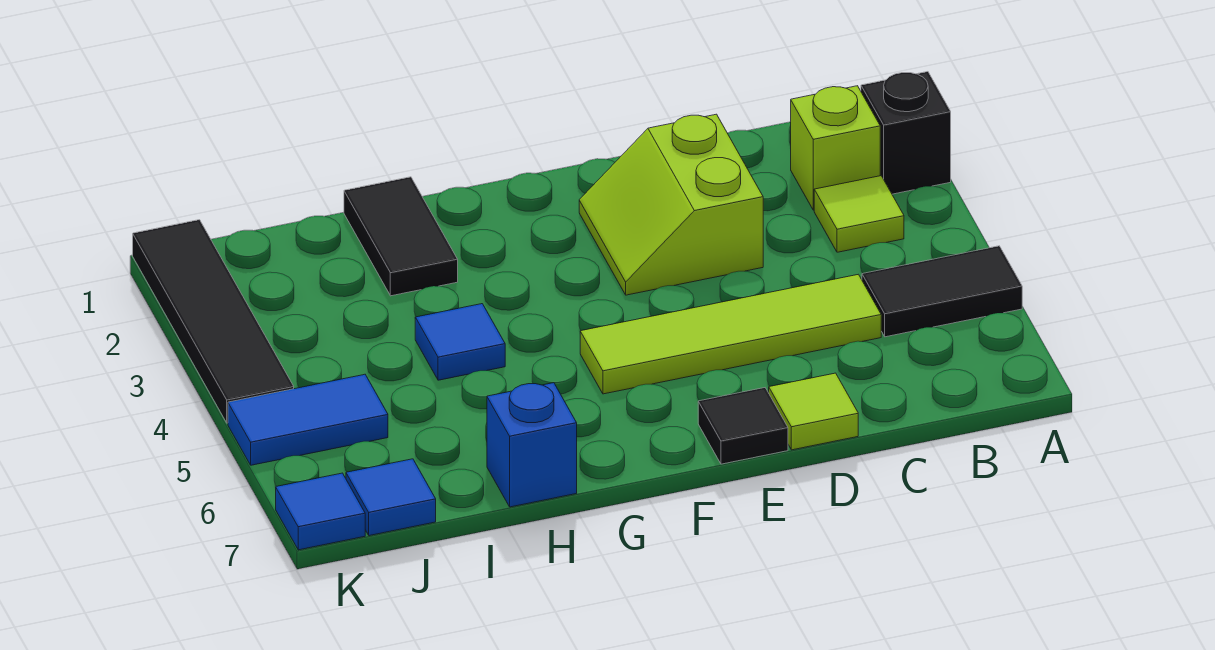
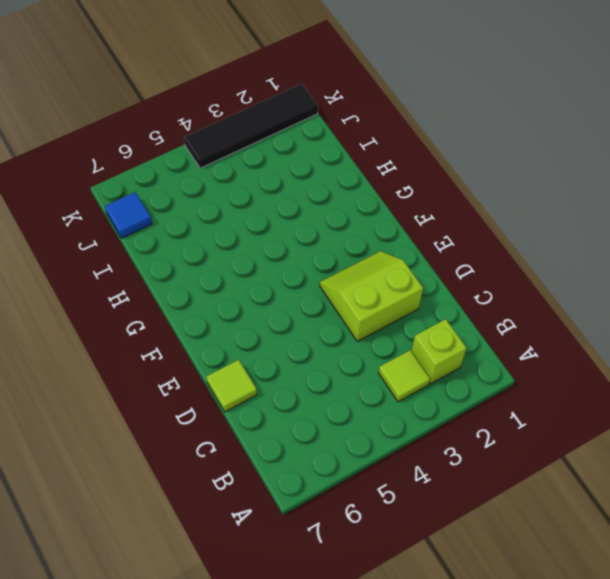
none -> black 1x1 brick [861,72,951,194]
none -> black 1x2 tile [862,246,1022,337]
none -> lime 1x4 tile [580,274,881,394]

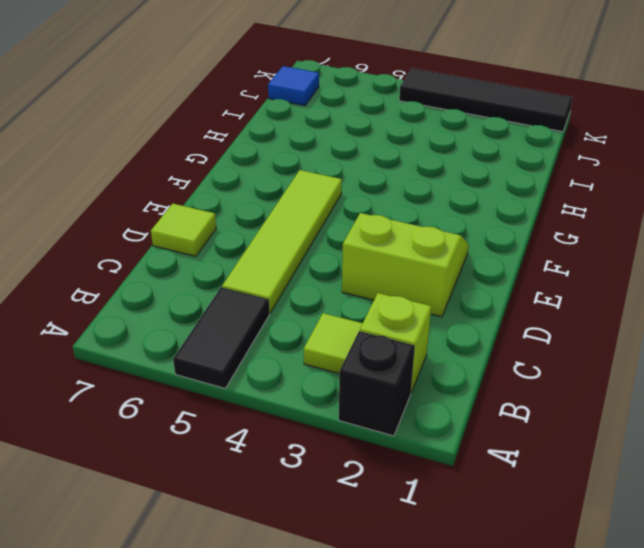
none -> black 1x1 tile [698,388,788,464]
none -> black 1x2 tile [344,177,458,296]
none -> blue 1x1 tile [415,304,505,380]

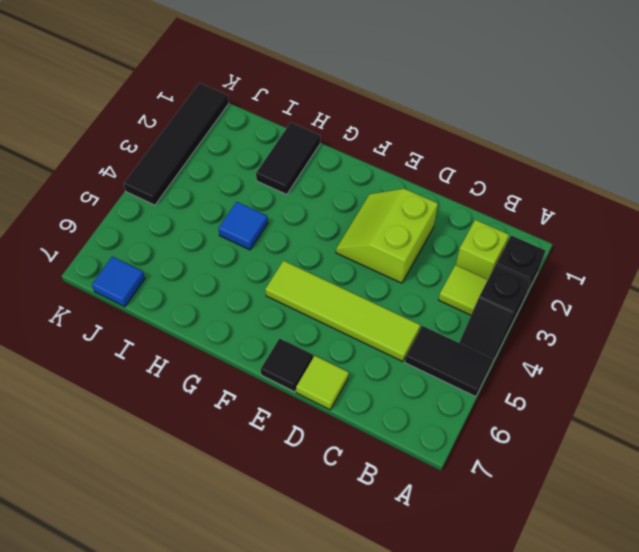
black 1x2 slope [459,265,531,361] -> none
none -> blue 1x1 brick [487,383,577,507]
none -> blue 1x2 tile [228,374,388,465]
none -> blue 1x1 tile [276,473,365,550]

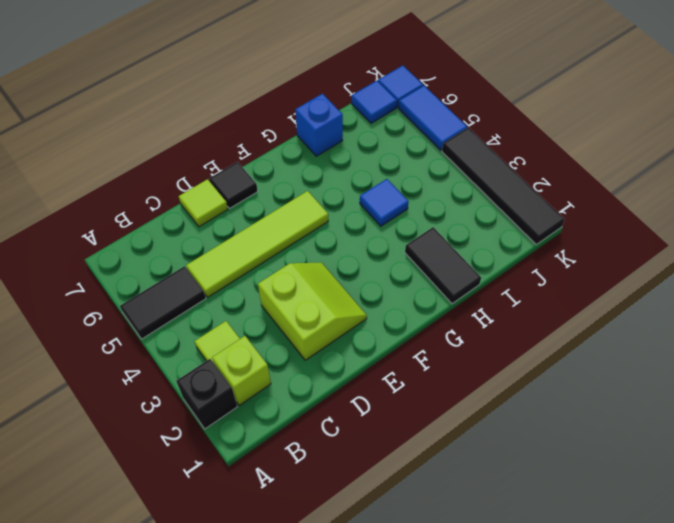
blue 1x2 tile [399,86,467,150] -> blue 1x2 tile turned to [228,374,388,465]

